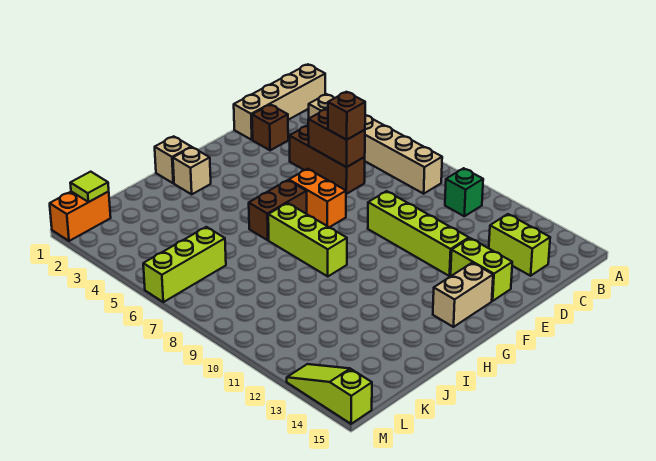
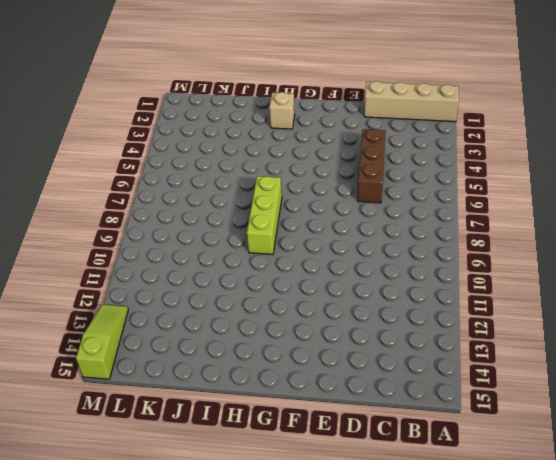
none -> tan 1x6 brick [309,94,442,194]
none -> green 1x1 brick [445,168,483,216]
none -> lime 1x2 brick [489,214,550,276]

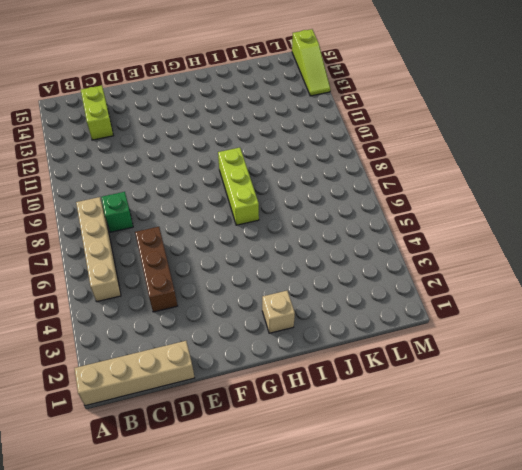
tan 1x4 brick [76,197,121,302] -> tan 1x6 brick [309,94,442,194]
green 1x1 brick [101,192,133,232] -> green 1x1 brick moved to [445,168,483,216]
none -> brown 1x1 brick [252,105,288,150]
none -> lime 1x4 brick [368,191,469,276]
none -> lime 1x2 brick [451,238,512,301]

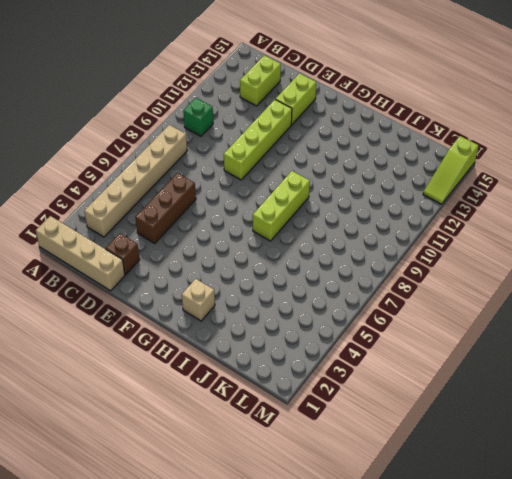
none -> orange 1x2 brick [289,169,346,227]
none -> tan 1x2 brick [433,263,493,327]
none -> brown 1x2 brick [249,180,307,240]

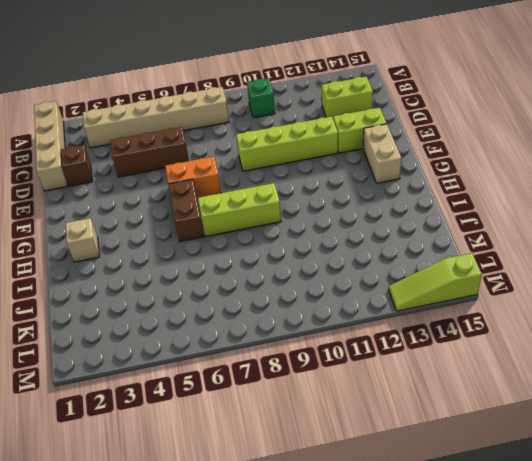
none -> tan 1x1 brick [155,136,191,183]
none -> lime 1x3 brick [143,227,226,302]
none -> orange 1x2 brick [50,192,111,241]

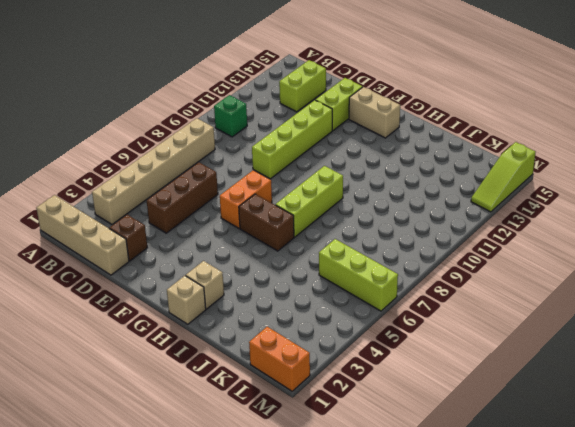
none -> brown 1x2 brick [308,109,365,167]
none -> lime 1x1 tile [70,172,109,202]
none -> brown 1x1 brick [328,92,365,140]

